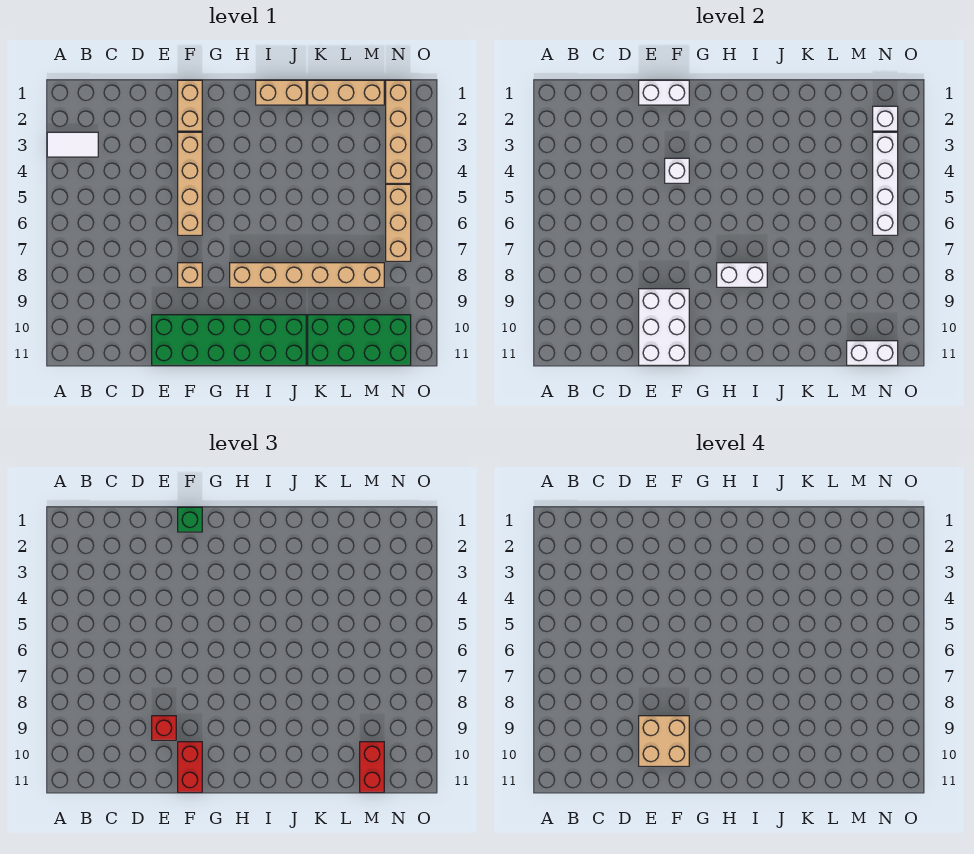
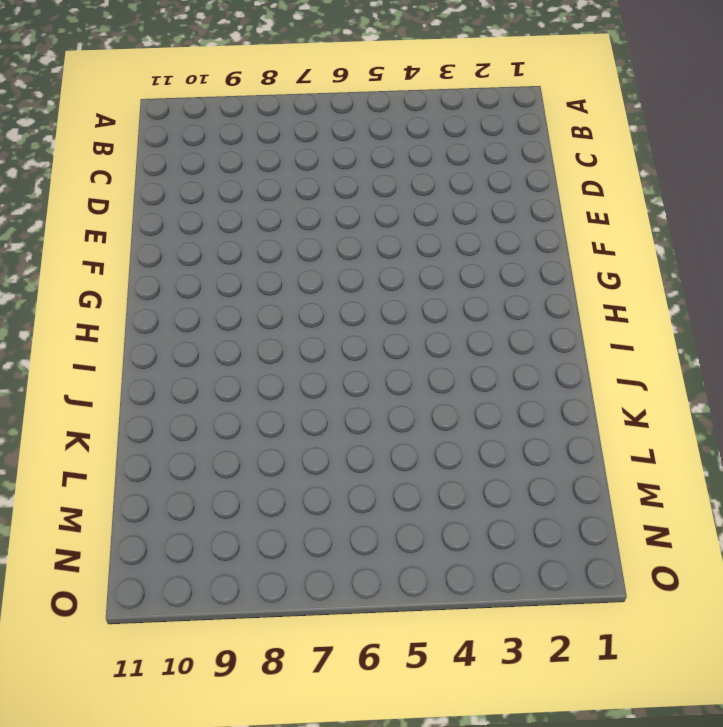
none -> white 1x2 tile [47,132,98,157]
none -> green 2x6 brick [152,315,306,365]
none -> tan 1x2 brick [178,80,202,131]

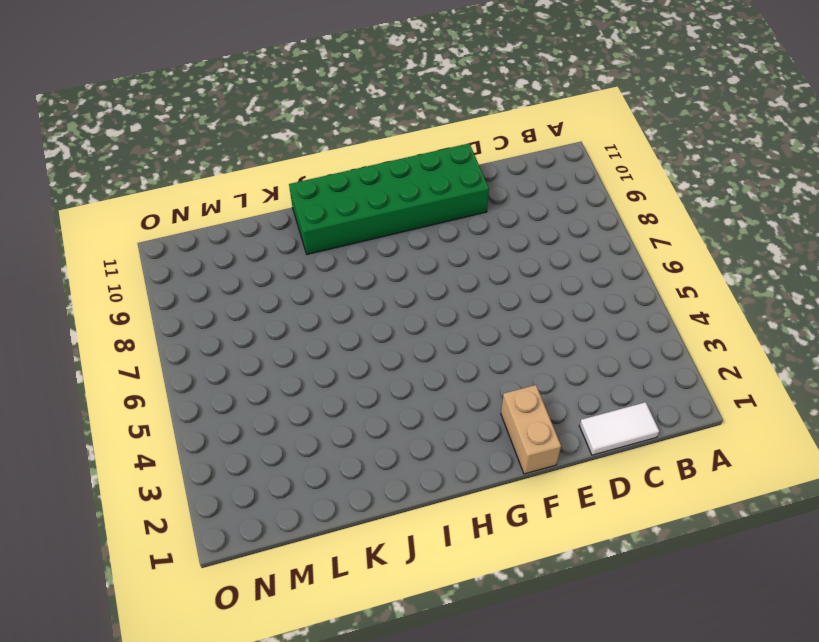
white 1x2 tile [579,402,659,455] -> white 1x2 tile moved to [47,132,98,157]
none -> tan 1x4 brick [178,132,202,235]
none -> tan 1x1 brick [178,263,202,287]
none -> tan 1x6 brick [230,263,384,287]

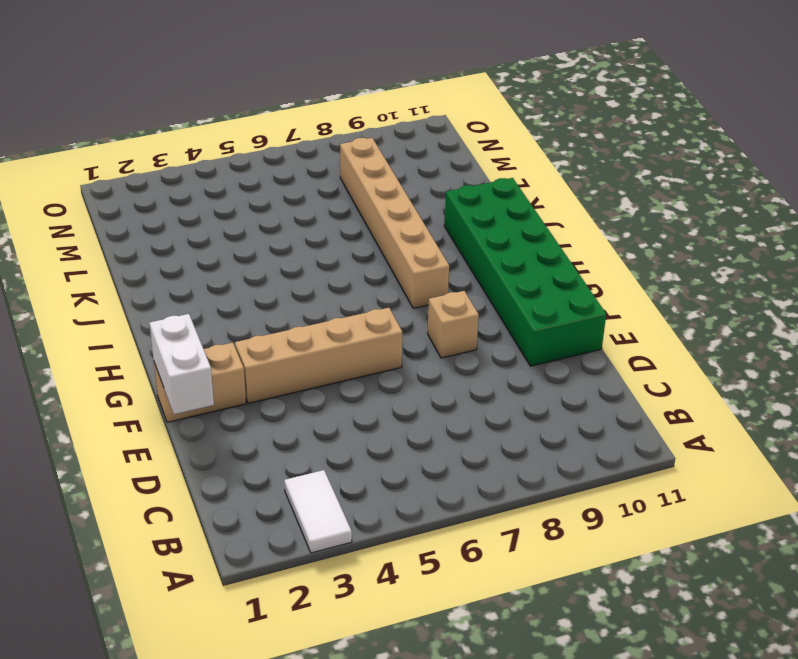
none -> tan 1x2 brick [256,80,306,105]
none -> tan 1x3 brick [308,80,384,105]
none -> green 2x4 brick [308,315,411,365]

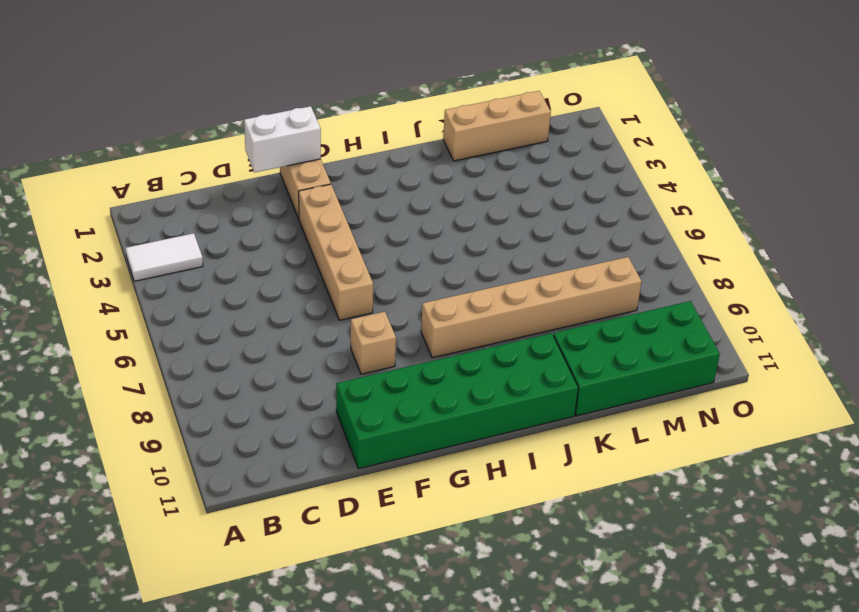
none -> tan 1x2 brick [256,80,306,105]
none -> tan 1x4 brick [386,80,411,183]
none -> tan 1x3 brick [386,184,411,261]

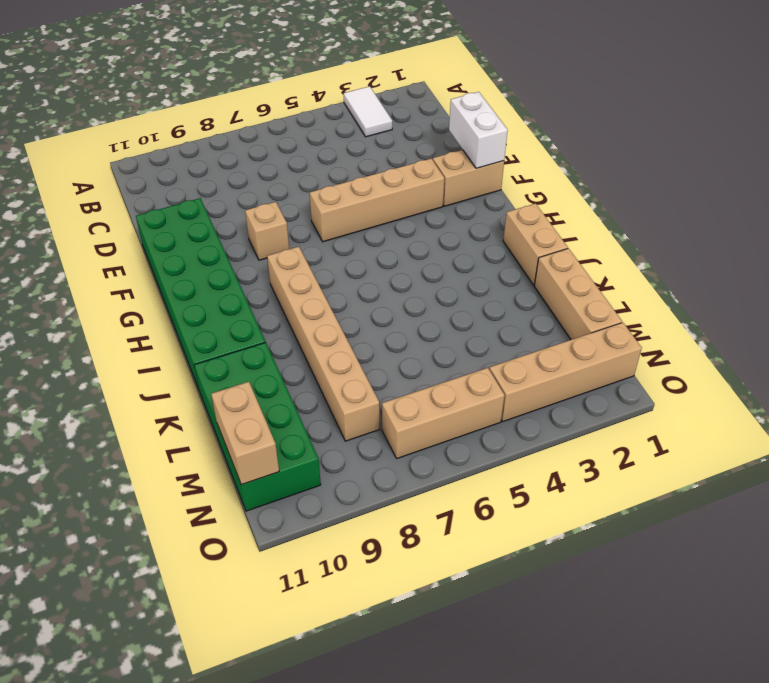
tan 1x2 brick [211,382,279,485] -> white 1x2 brick [847,341,898,365]
none -> white 2x3 brick [639,289,689,365]
none -> white 1x1 brick [665,158,689,183]
none -> white 1x2 brick [717,263,767,287]

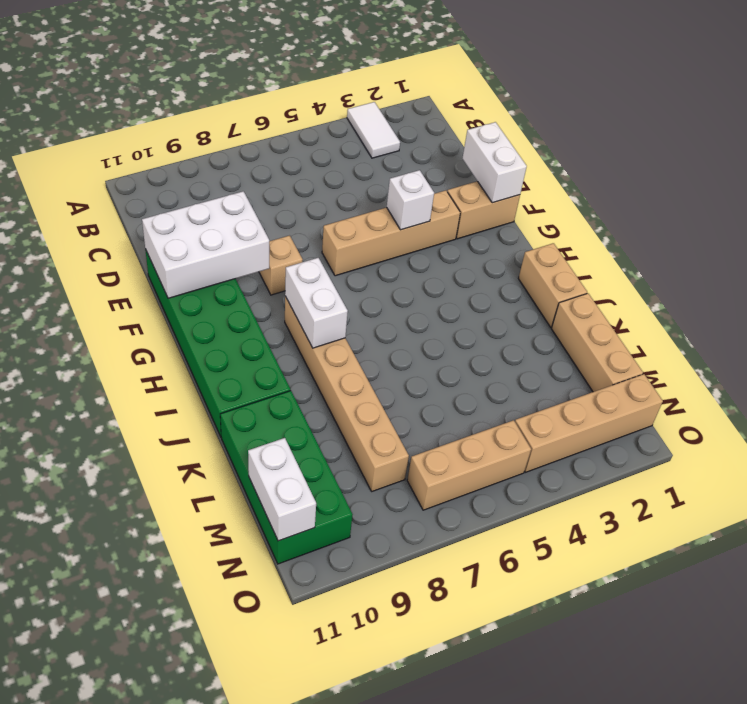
none -> white 1x1 brick [873,106,898,131]
none -> white 1x4 brick [873,132,898,235]
none -> red 1x1 brick [152,716,176,740]

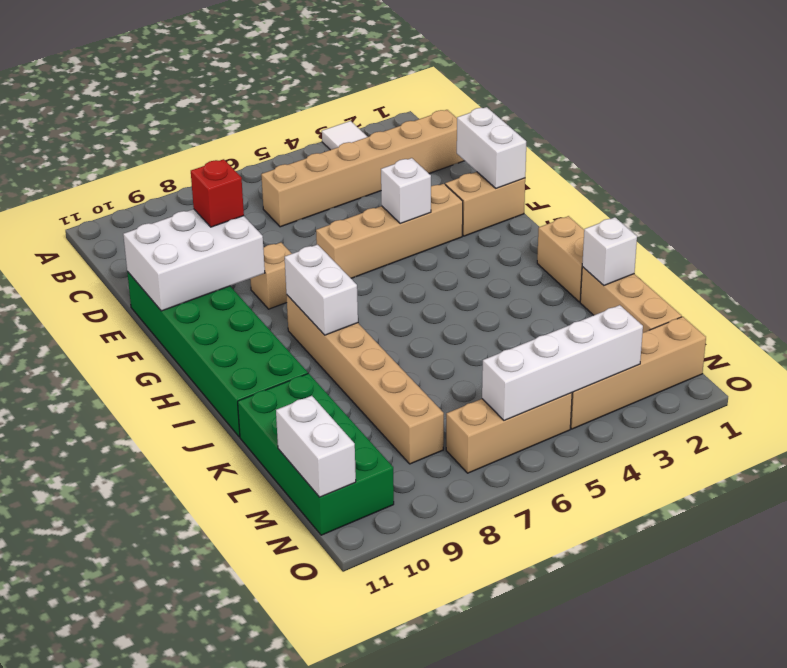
tan 1x6 brick [261,110,464,227] -> none
white 1x1 brick [582,217,637,285] -> white 1x1 brick moved to [873,106,898,131]
none -> green 1x1 brick [178,507,202,532]
none -> red 1x2 brick [178,742,202,792]
none -> red 1x2 brick [360,742,384,792]

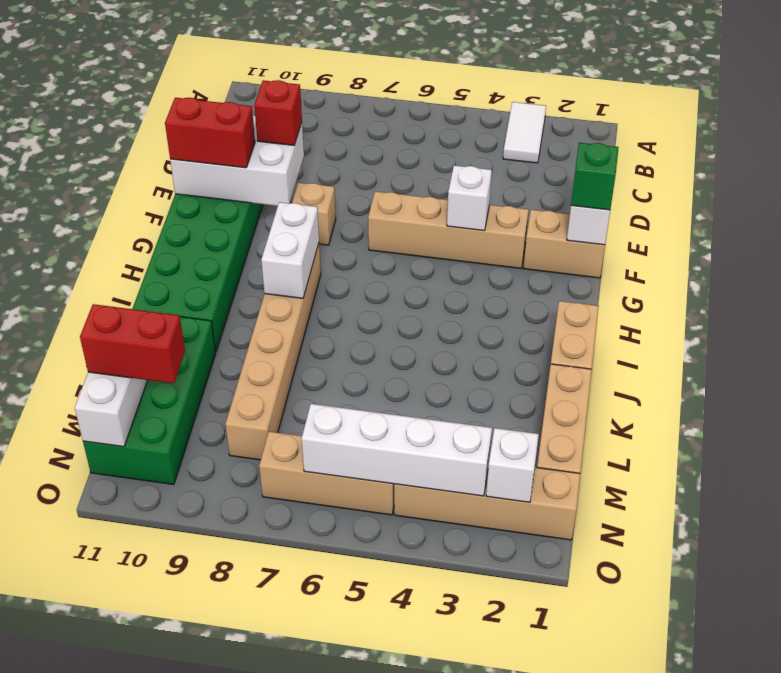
none -> tan 2x2 brick [639,716,689,766]

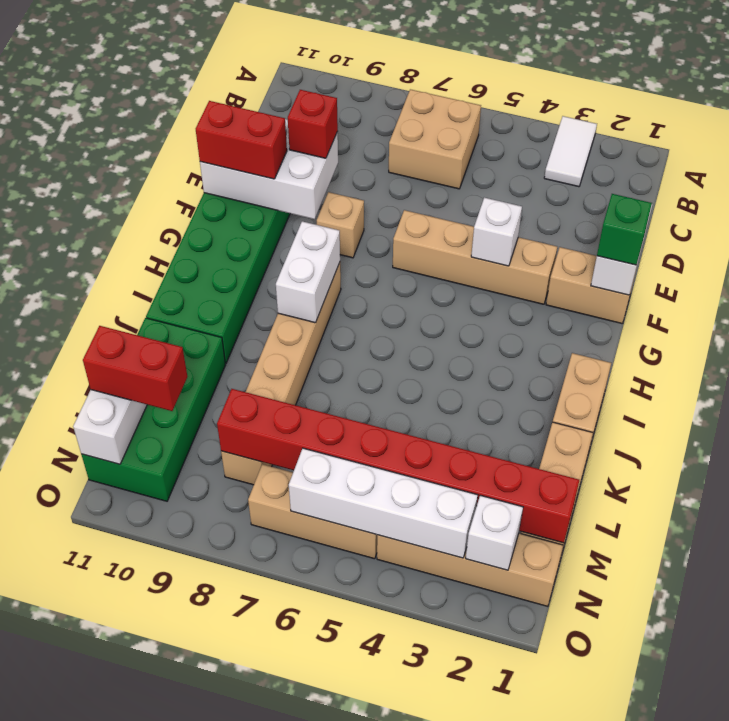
tan 2x2 brick [389,89,481,189] -> tan 2x2 brick moved to [639,716,689,766]
red 1x8 brick [217,389,579,543] -> none

